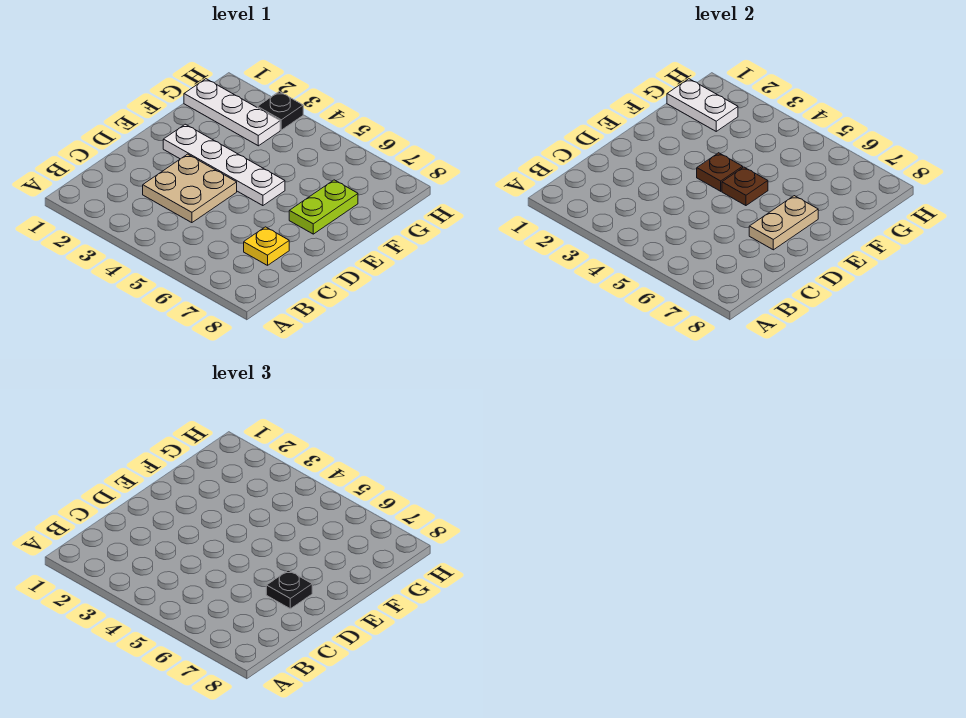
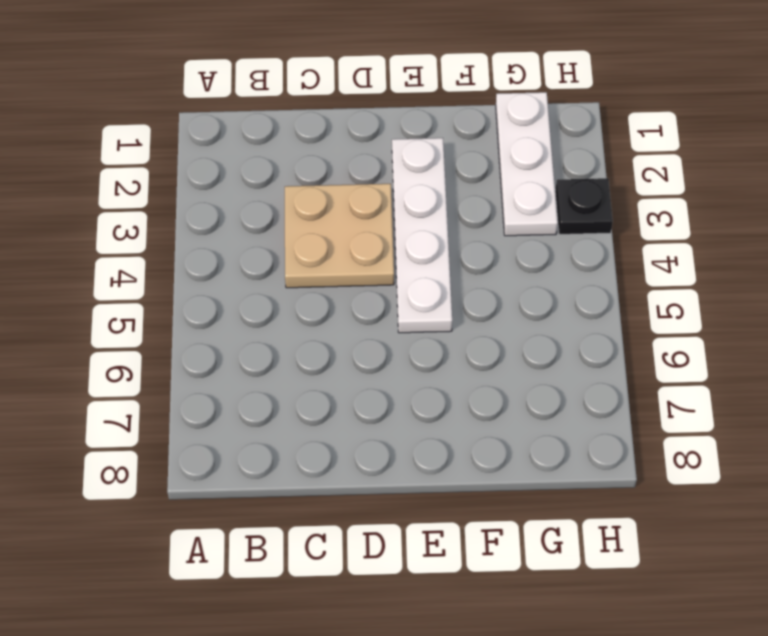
none -> yellow 1x1 plate [244,227,289,265]
none -> lime 1x2 plate [289,180,358,234]

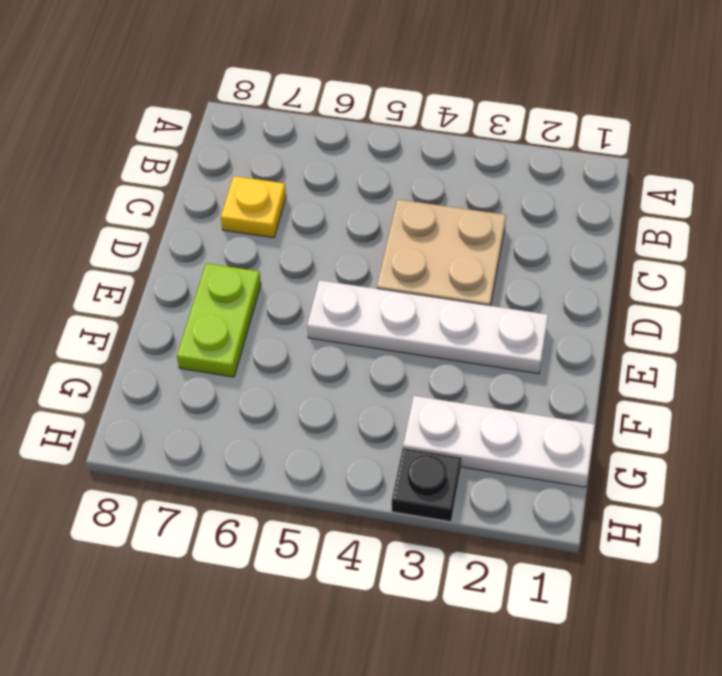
none -> tan 1x2 plate [749,196,818,250]
none -> brown 1x1 plate [697,153,743,191]

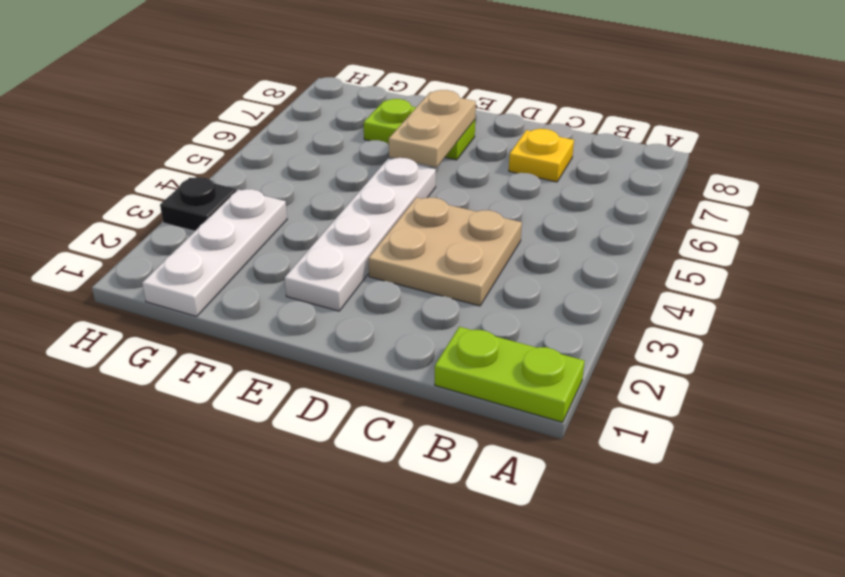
lime 1x2 plate [435,327,585,422] -> none
tan 1x2 plate [389,90,476,167] -> tan 1x2 plate turned to [749,196,818,250]
none -> brown 1x1 plate [697,153,743,191]
none -> brown 1x1 plate [722,167,768,206]

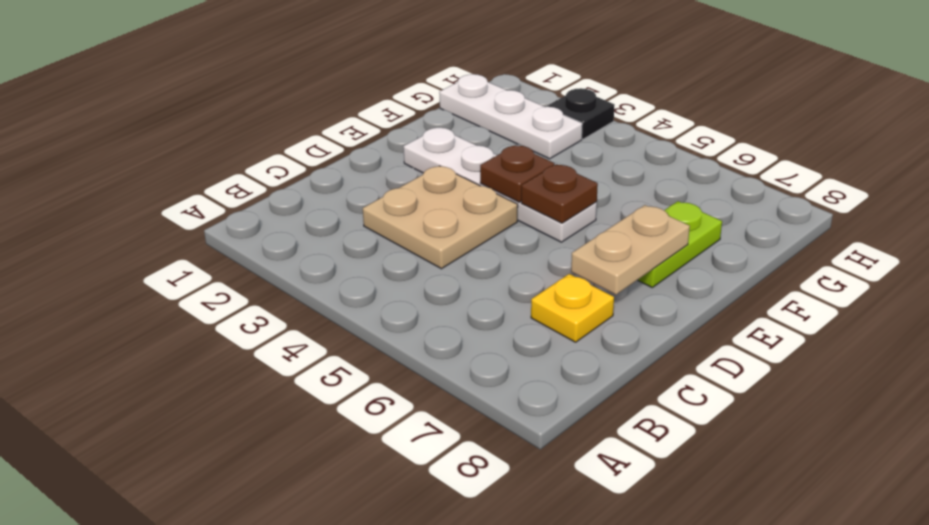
none -> white 1x2 plate [667,79,738,131]
none -> black 1x1 plate [266,570,312,609]

